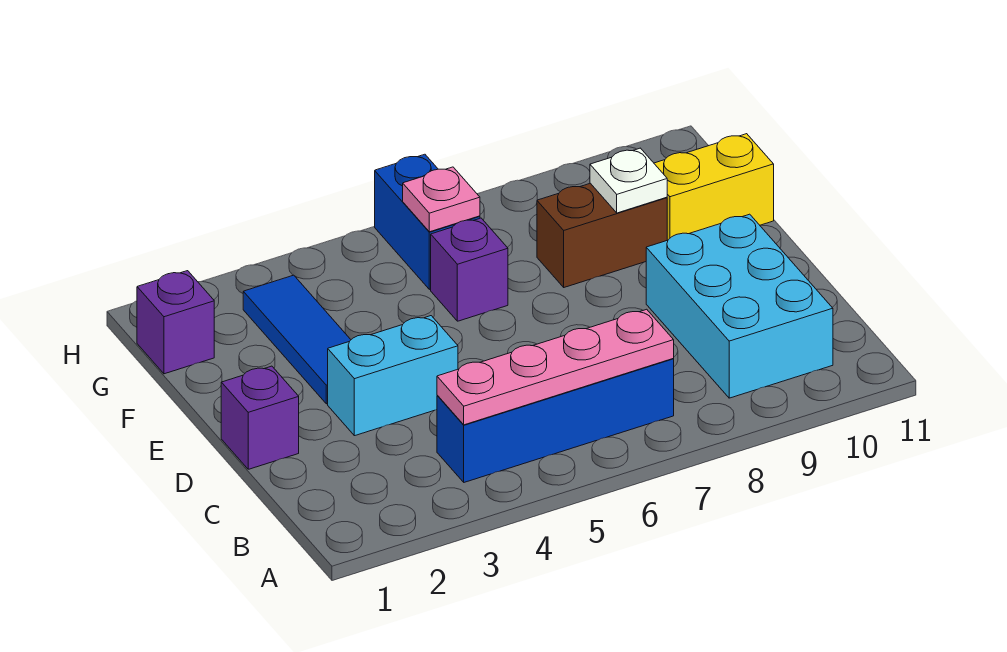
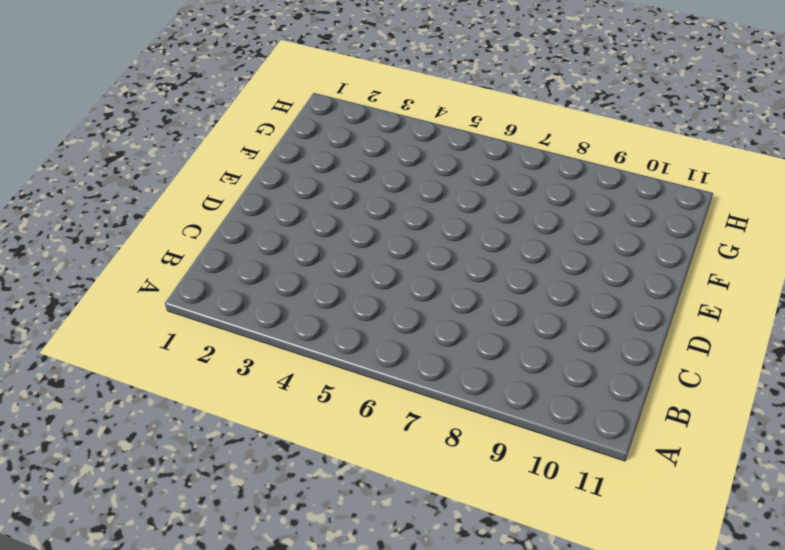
none -> blue 1x4 brick [437,359,674,482]
none -> cyan 2x3 brick [646,214,833,398]
none -> purple 1x1 brick [221,366,299,469]

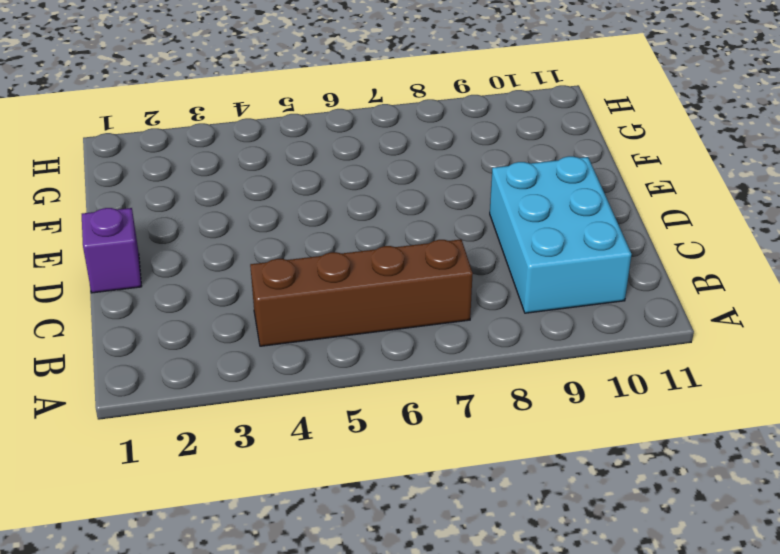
brown 1x4 brick [250,239,473,346] -> blue 1x4 brick [437,359,674,482]
none -> cyan 1x2 brick [328,316,458,436]
none -> blue 1x3 tile [243,275,351,404]
none -> purple 1x1 brick [431,218,508,321]

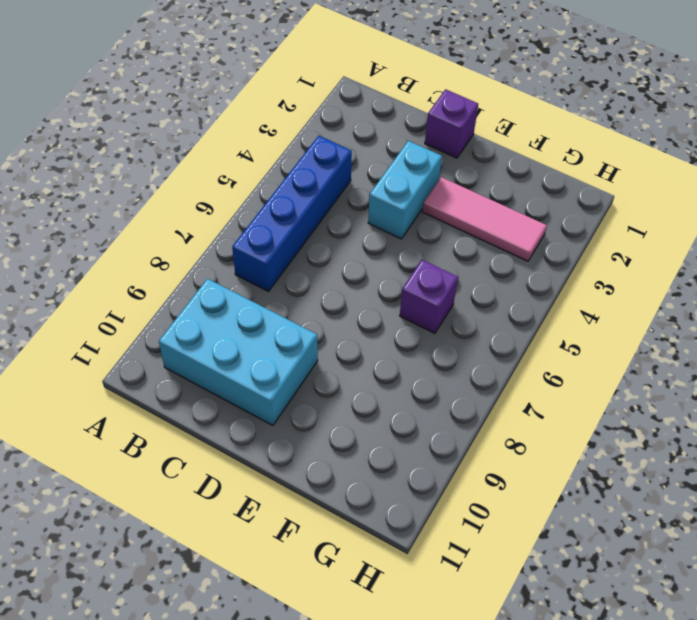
pink 1x3 tile [422,177,547,261] -> blue 1x3 tile [243,275,351,404]
none -> brown 1x2 brick [537,183,667,287]
none -> yellow 1x2 brick [654,134,774,240]
none -> purple 1x1 brick [137,271,214,374]

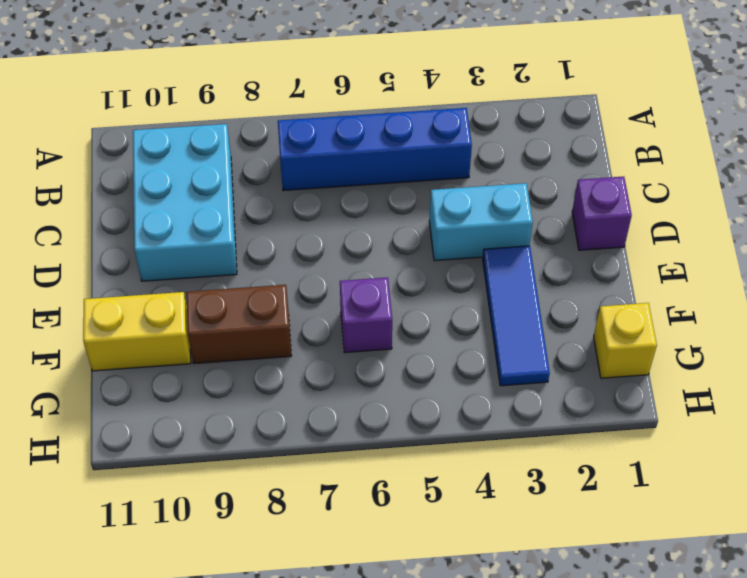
yellow 1x1 brick [594,303,657,378] -> purple 1x1 brick [137,271,214,374]
none -> blue 1x2 brick [375,154,480,289]
none -> pink 1x4 plate [437,309,674,425]
none -> white 1x1 plate [590,148,667,213]

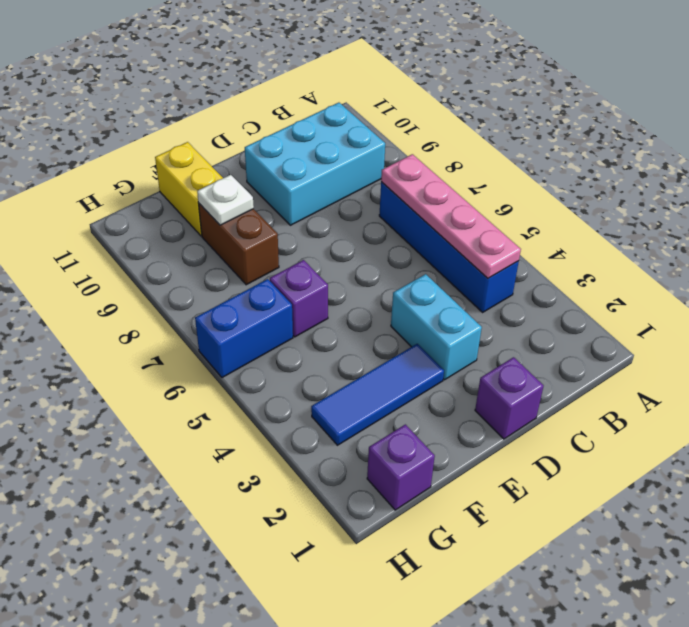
none -> pink 1x1 plate [403,167,480,232]

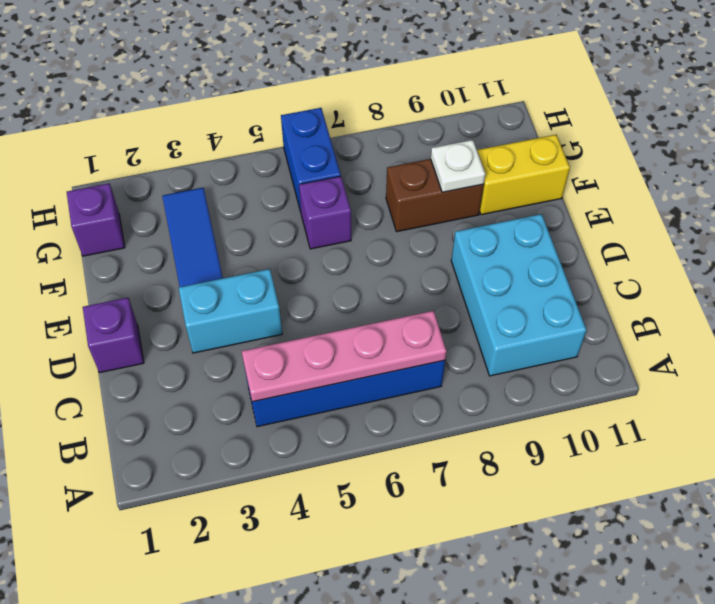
none -> pink 1x1 plate [403,167,480,232]

